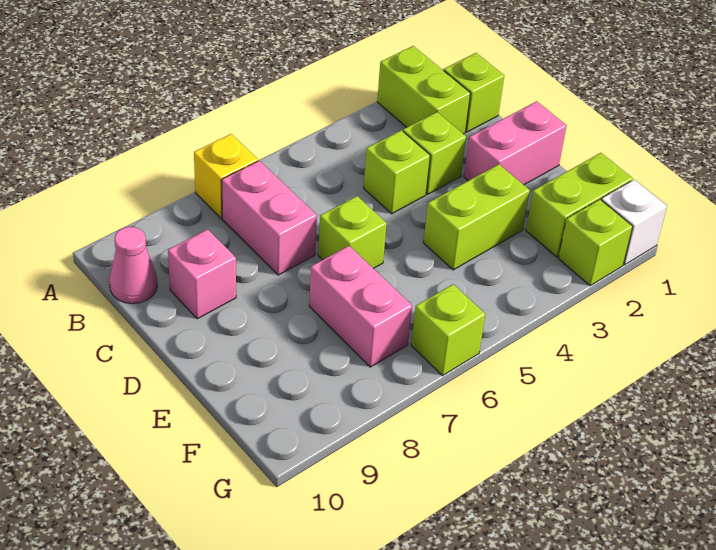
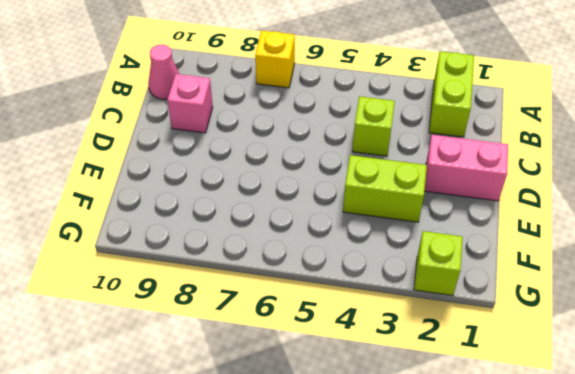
none -> lime 1x1 brick [444,53,504,132]
none -> pink 1x2 brick [222,161,317,275]
none -> lime 1x1 brick [403,112,466,194]

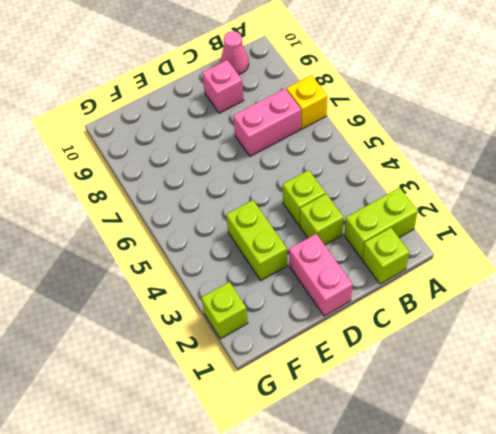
none -> lime 1x1 brick [318,196,387,269]
none -> pink 1x2 brick [309,246,412,367]
none -> lime 1x2 brick [526,153,633,257]

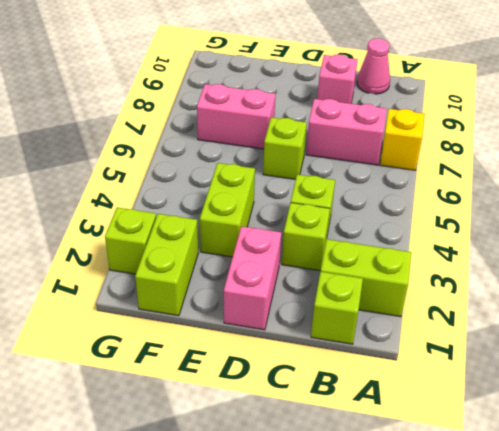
none -> white 1x1 brick [601,180,667,265]
none -> lime 1x1 brick [411,284,485,376]

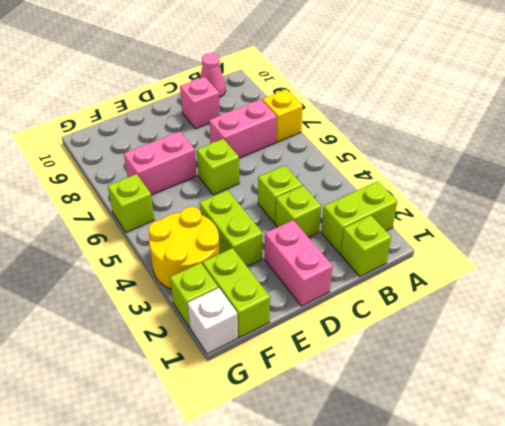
yellow 2x2 round brick [149,207,220,289] -> none

